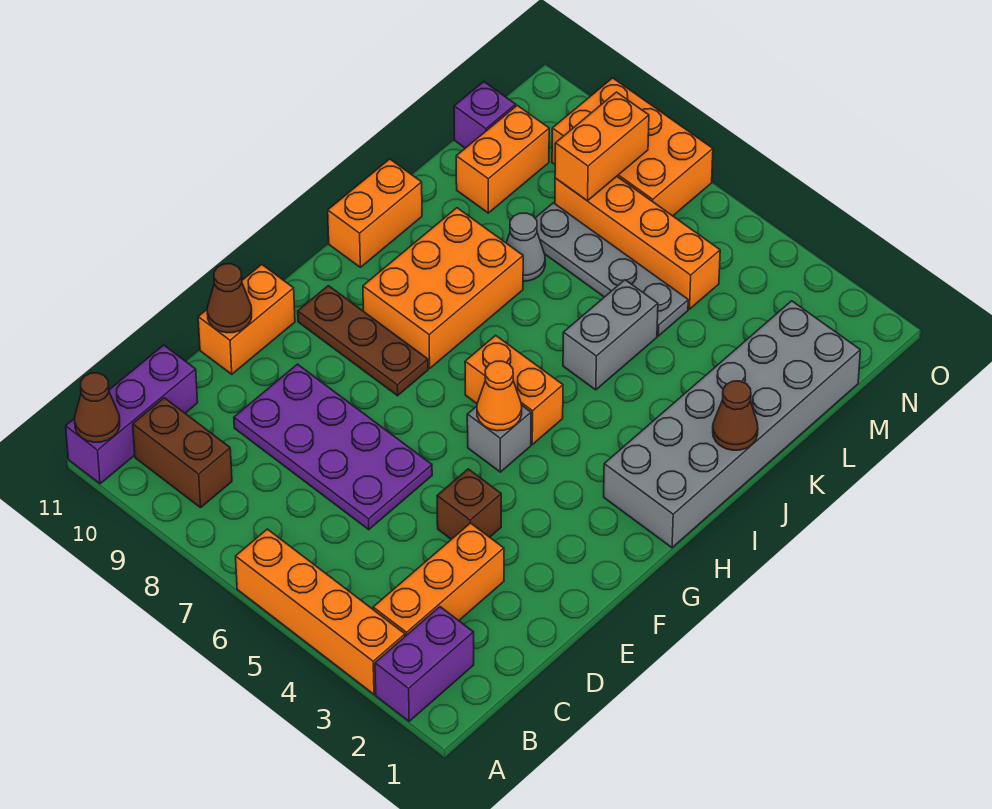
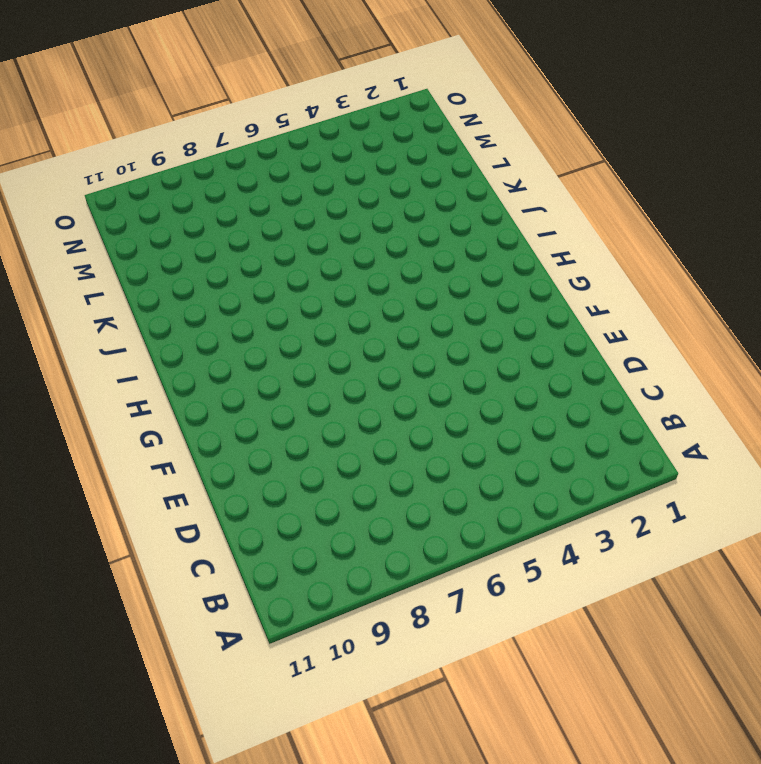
none -> purple 1x2 brick [375,607,474,721]
none -> orange 1x4 brick [236,529,405,694]
none -> purple 1x3 brick [66,345,198,484]

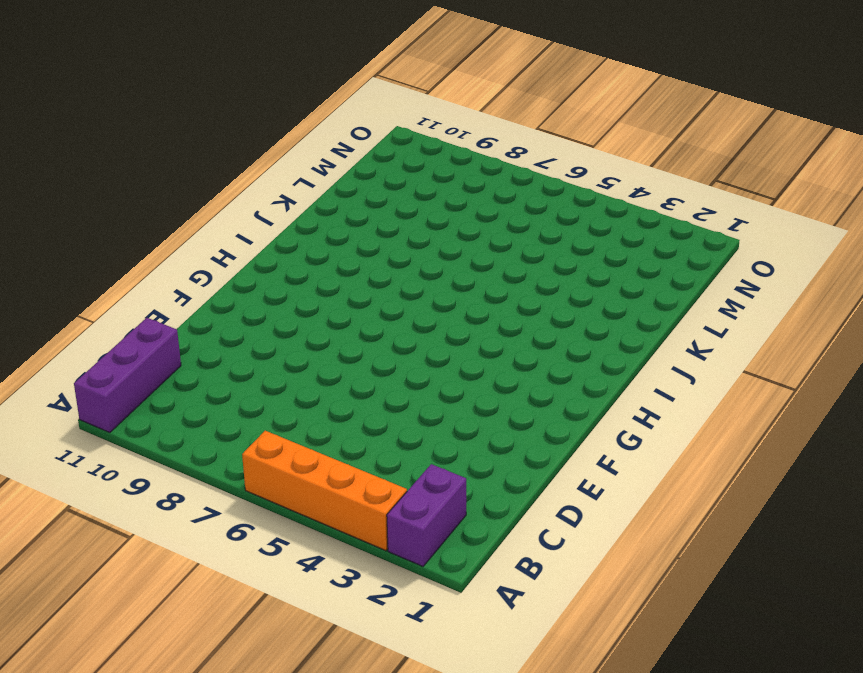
none -> orange 1x3 brick [373,523,504,636]
none -> brown 1x2 brick [133,398,232,508]
none -> purple 2x4 plate [234,364,432,530]

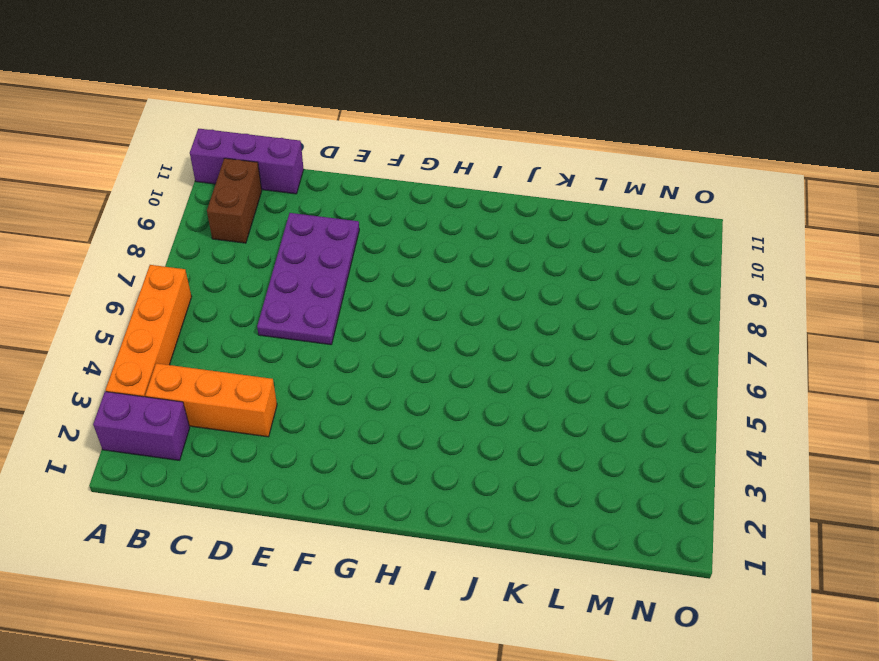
none -> brown 1x1 brick [437,469,501,539]
none -> orange 1x2 brick [198,264,295,374]
none -> grey 1x1 brick [467,405,531,472]

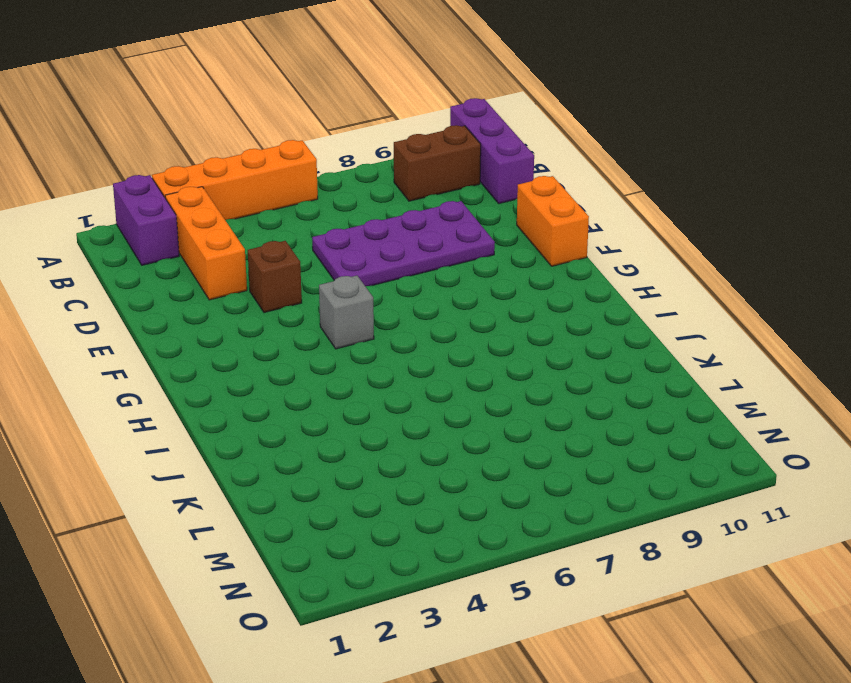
none -> brown 1x3 plate [298,286,428,396]
none -> grey 2x6 brick [604,301,860,548]
none -> orange 1x2 brick [465,335,563,444]

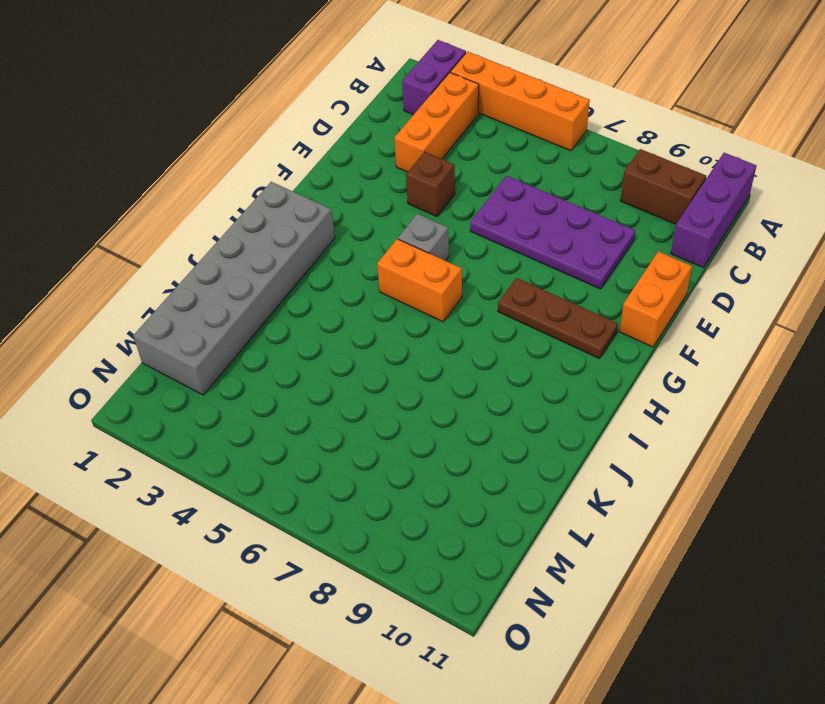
none -> orange 2x3 brick [363,208,523,369]
none -> orange 1x2 brick [328,159,422,267]
none -> grey 1x2 brick [563,280,658,390]

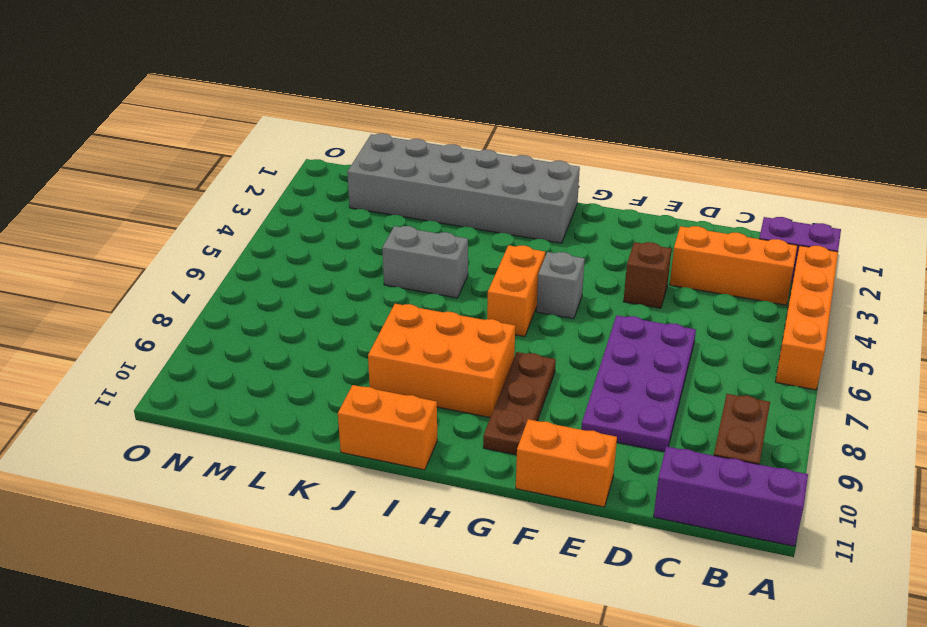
none -> grey 1x1 cone [506,213,545,281]
none -> grey 1x4 plate [535,203,688,336]
none -> orange 1x2 brick [456,105,549,213]

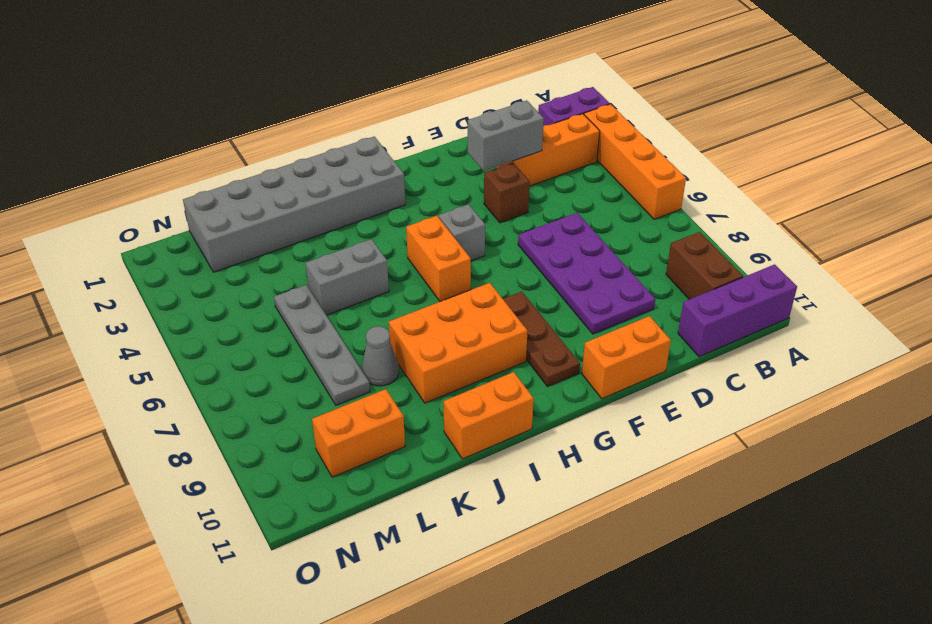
grey 1x2 brick [468,100,544,171] -> none
none -> orange 1x4 brick [555,177,720,309]
none -> purple 1x1 brick [454,82,516,148]
none -> orange 2x3 brick [552,78,713,216]

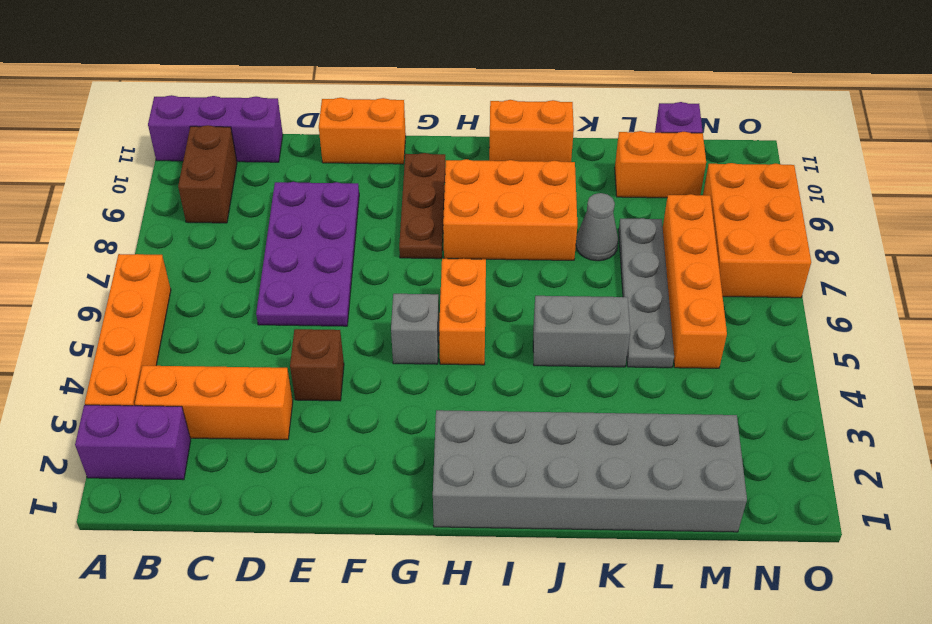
none -> brown 1x1 cone [75,373,120,442]
none -> brown 1x1 cone [207,264,252,333]
none -> orange 1x1 cone [477,361,522,431]

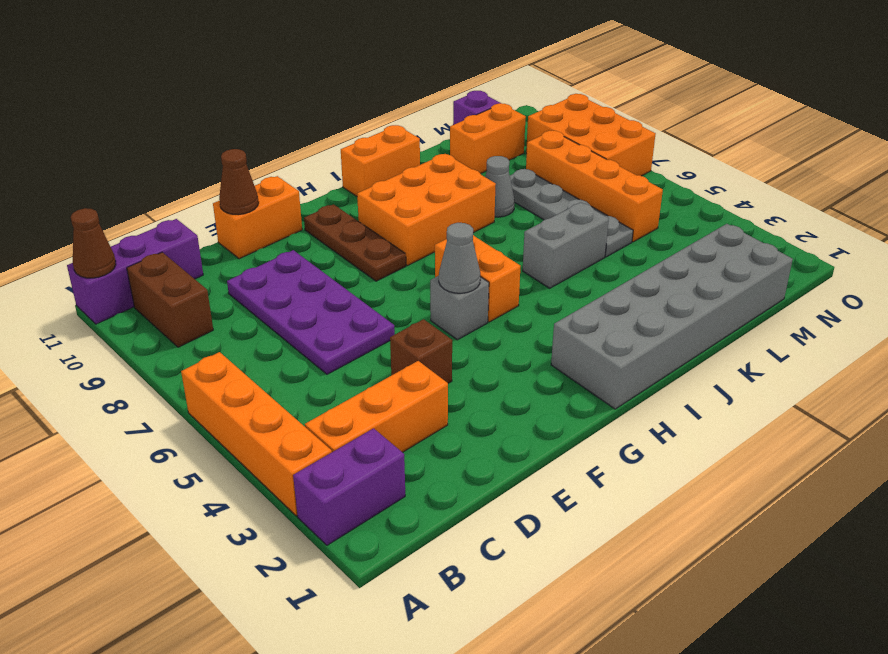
grey 1x1 cone [439,223,480,293] -> orange 1x1 cone [477,361,522,431]
none -> brown 1x1 cone [713,381,758,450]
none -> orange 1x2 brick [555,92,649,201]

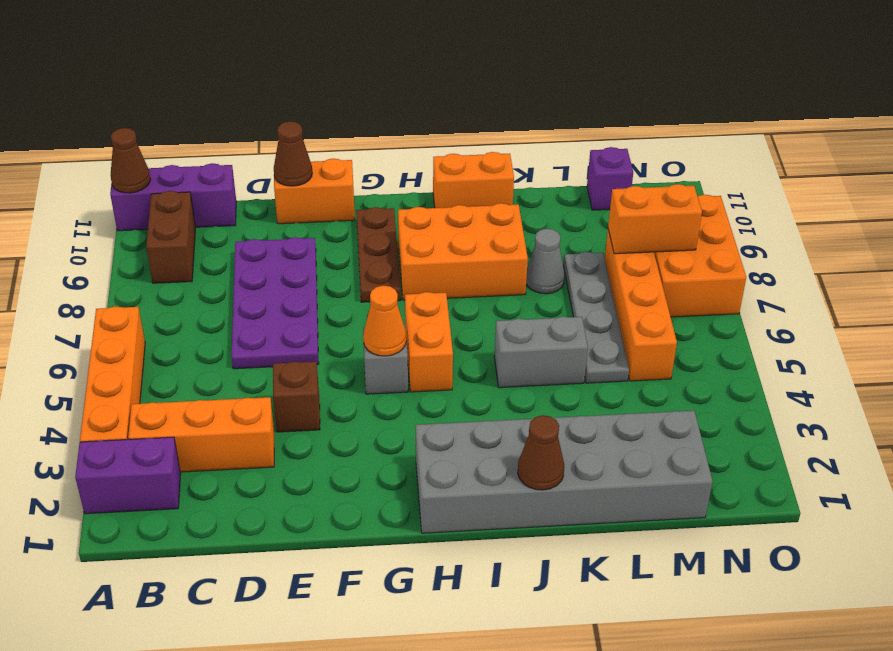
none -> orange 1x2 brick [456,105,549,213]

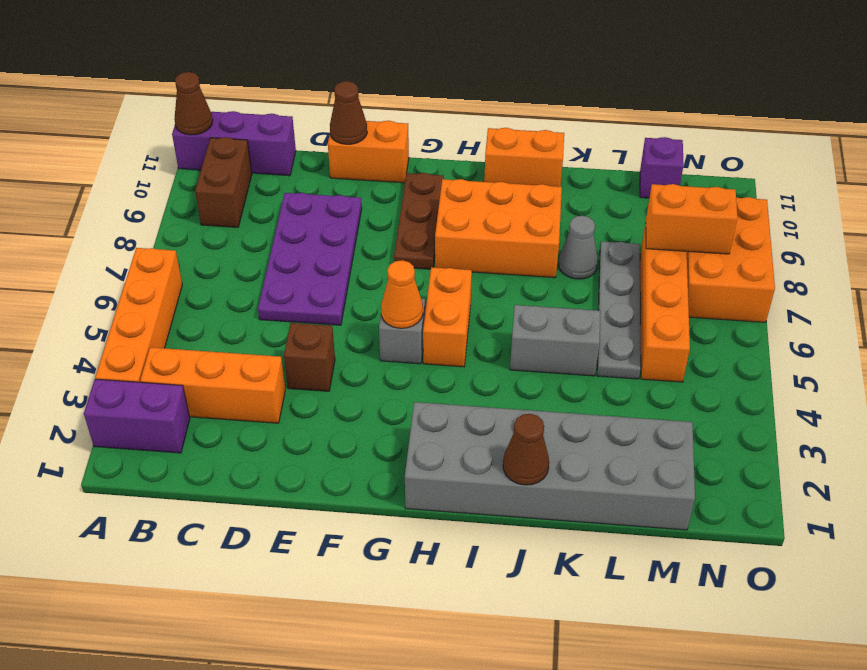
none -> orange 1x2 brick [456,105,549,213]

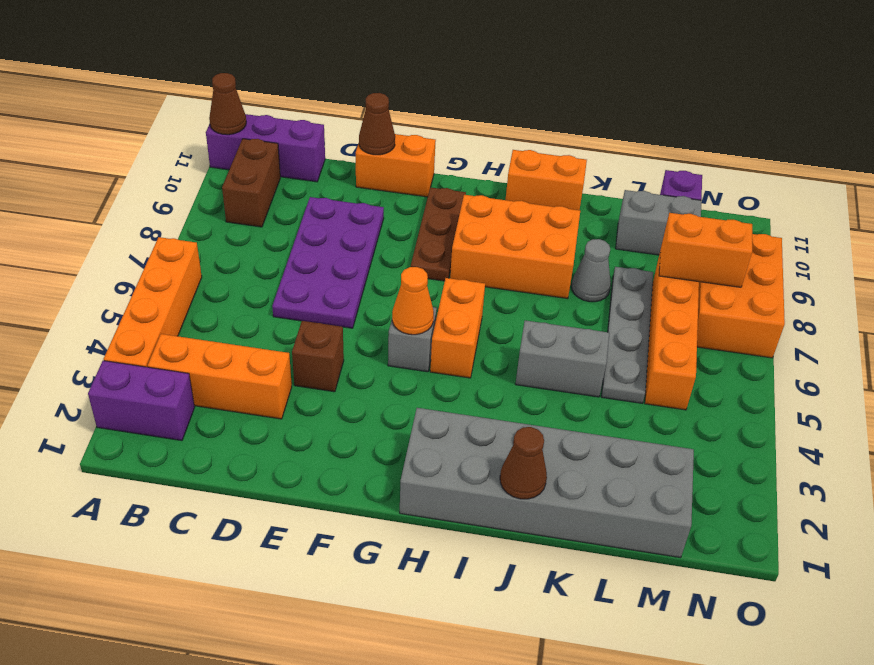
grey 1x2 brick [616,190,701,255] -> orange 1x2 brick [456,105,549,213]

